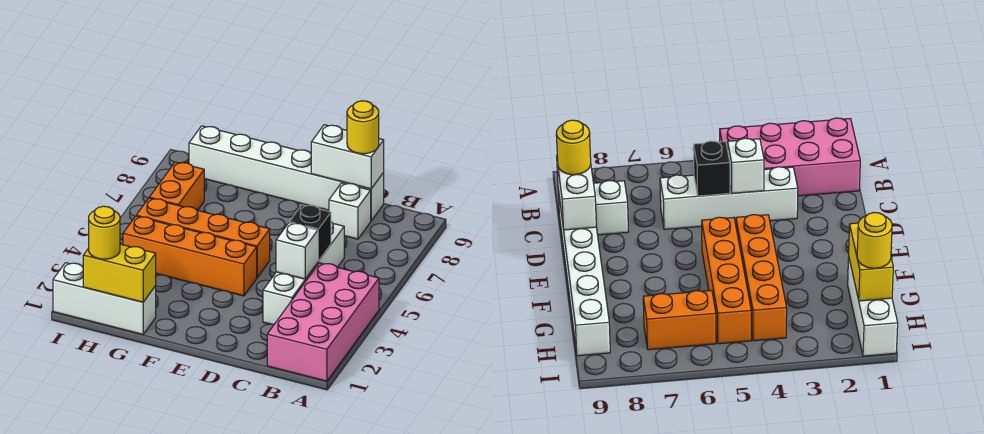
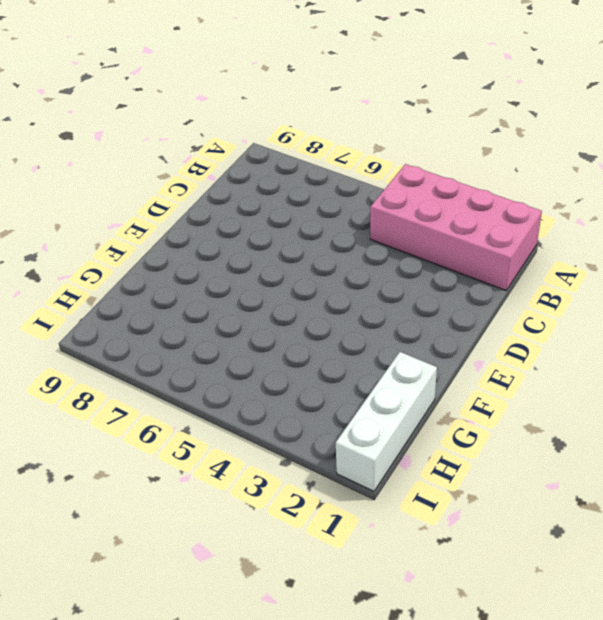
none -> white 1x4 brick [263,222,344,325]
none -> white 1x1 brick [329,183,371,239]
none -> white 1x6 brick [189,126,384,221]

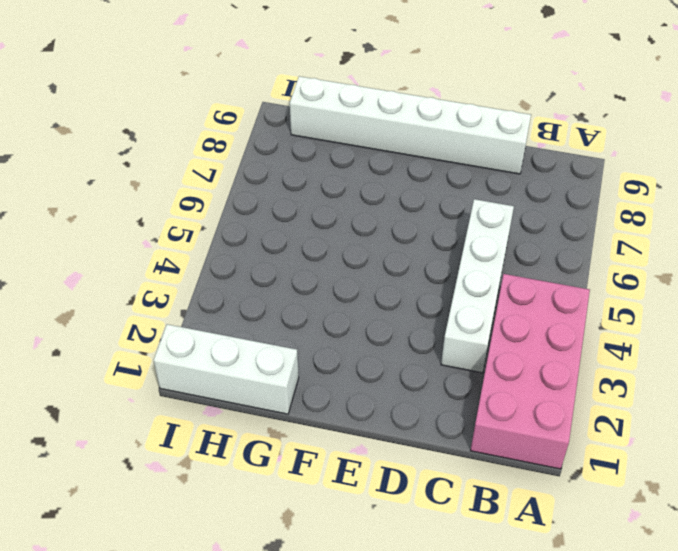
none -> white 1x1 brick [329,183,371,239]
none -> orange 1x4 brick [123,216,257,296]
none -> orange 1x4 brick [136,198,270,277]

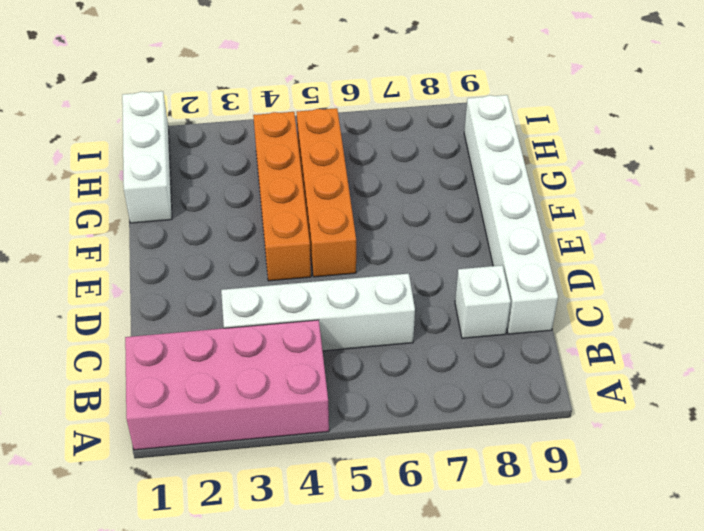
none -> orange 1x2 brick [149,162,204,210]
none -> white 1x1 brick [276,223,318,279]
none -> black 1x1 brick [289,205,331,261]

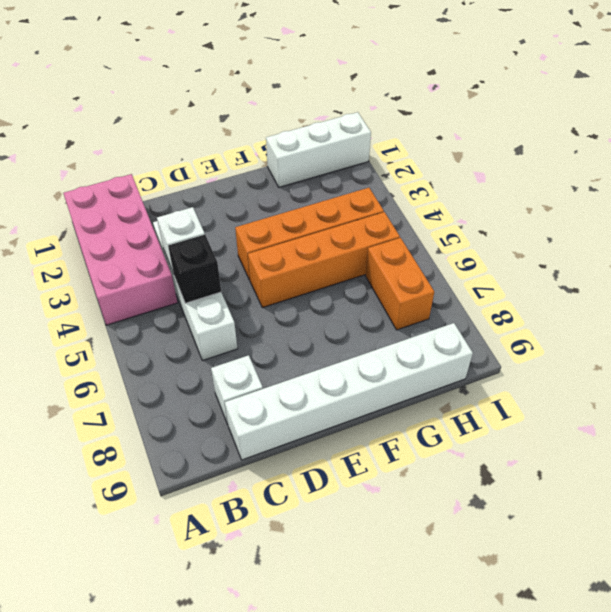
none -> white 1x2 brick [311,125,384,189]
none -> yellow 1x2 brick [83,244,156,302]
none -> yellow 1x1 round brick [347,101,379,154]

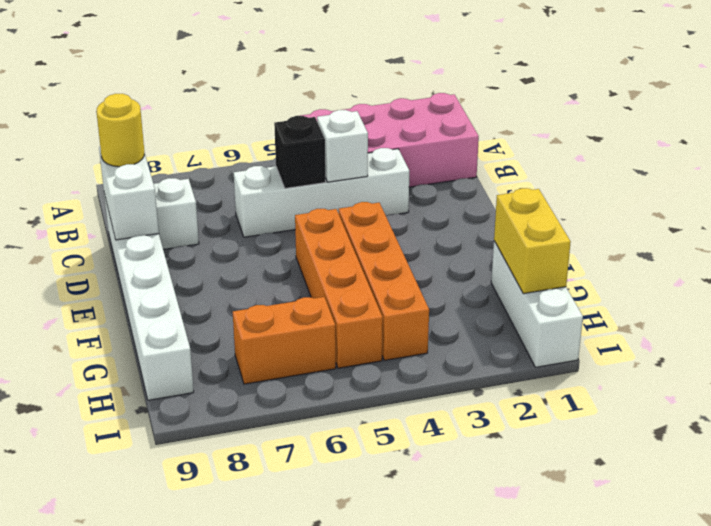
none -> yellow 1x1 round brick [89,206,120,259]

